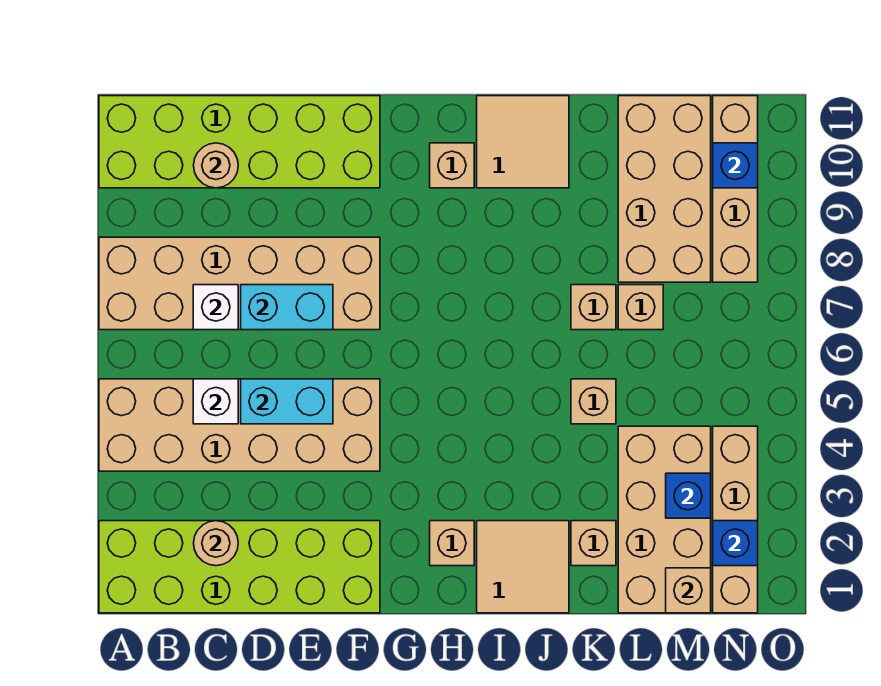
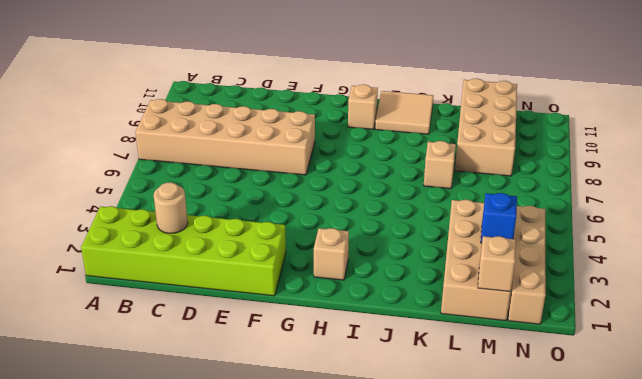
none -> tan 2x6 brick [99,379,380,471]
none -> lime 2x6 brick [99,96,380,188]
none -> tan 2x2 tile [477,521,569,613]

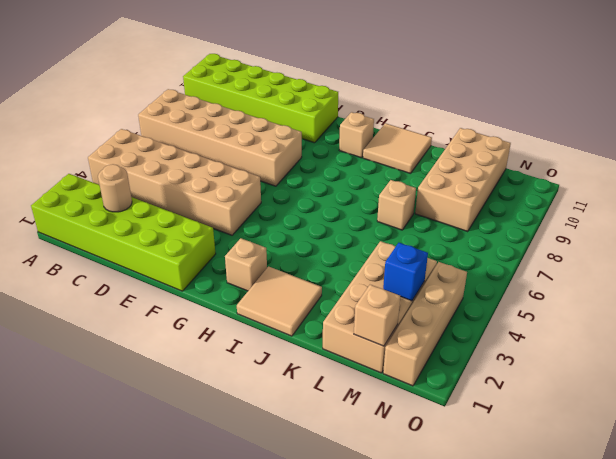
none -> tan 1x1 brick [571,521,616,566]
none -> tan 1x1 brick [571,379,616,424]
none -> tan 1x1 brick [618,285,663,330]

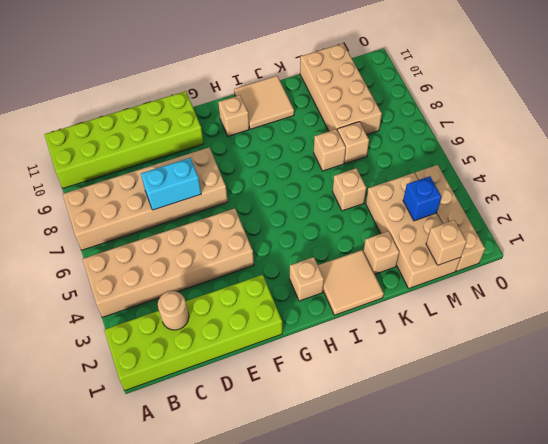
none -> tan 1x4 brick [713,96,758,282]
none -> white 1x1 brick [193,379,238,424]
none -> white 1x1 brick [193,285,238,330]

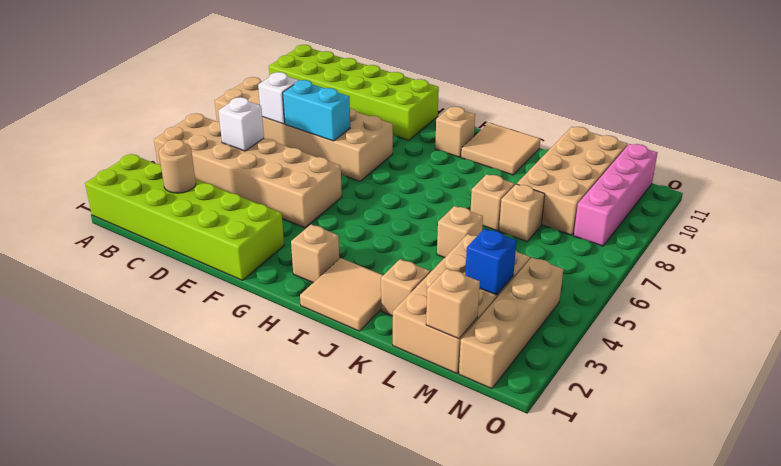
pink 1x4 brick [574,144,657,246] -> tan 1x4 brick [713,96,758,282]
none -> tan 1x1 round brick [194,143,238,188]
none -> cyan 1x2 brick [241,379,333,424]
none -> blue 1x1 brick [713,521,758,566]

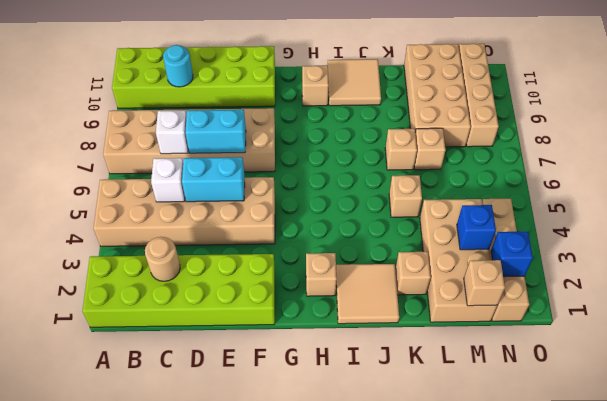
cyan 1x1 round brick [163,45,193,87] -> tan 1x1 round brick [194,143,238,188]
none -> blue 1x1 brick [713,143,758,188]

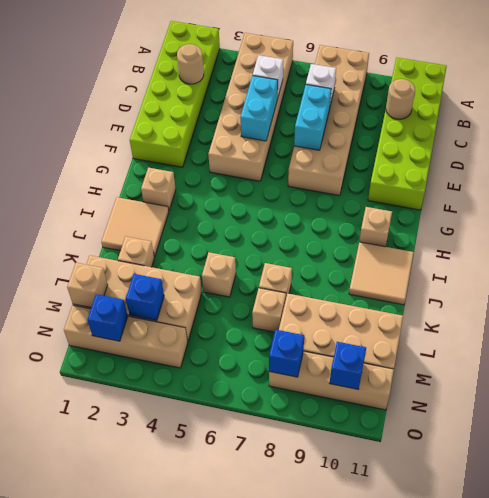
blue 1x1 brick [269,330,304,377] -> none

